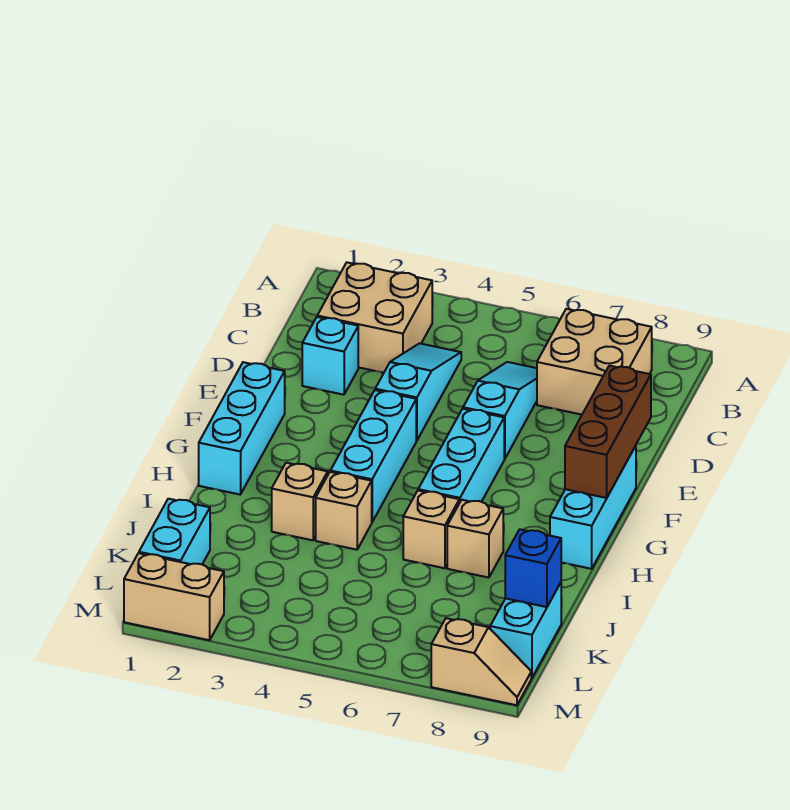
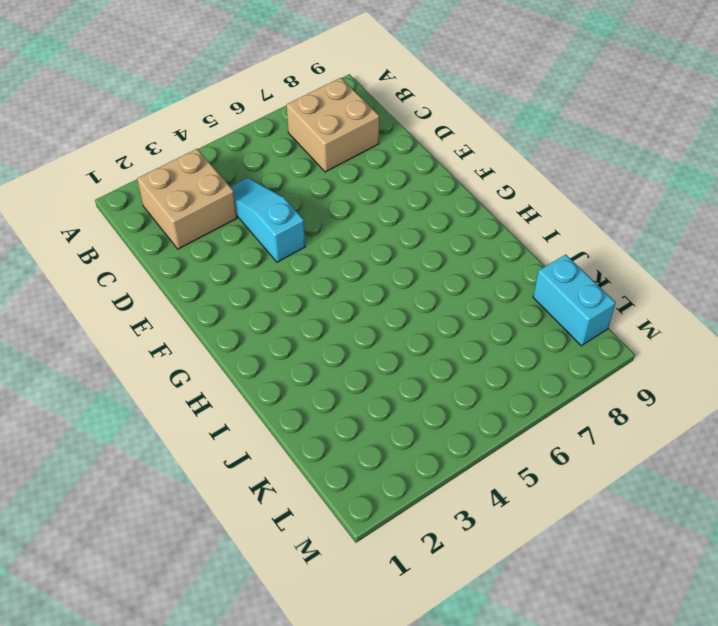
none -> cyan 1x3 slope [463,362,537,459]
none -> cyan 1x1 brick [302,317,358,395]
none -> cyan 1x3 brick [199,362,285,494]

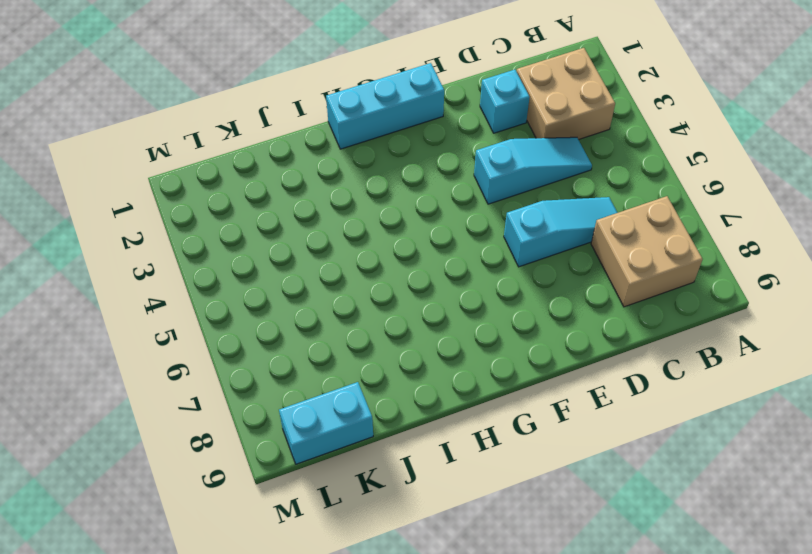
none -> cyan 1x3 brick [330,390,416,522]
none -> cyan 1x3 brick [418,409,504,503]
none -> cyan 1x3 brick [550,446,636,569]

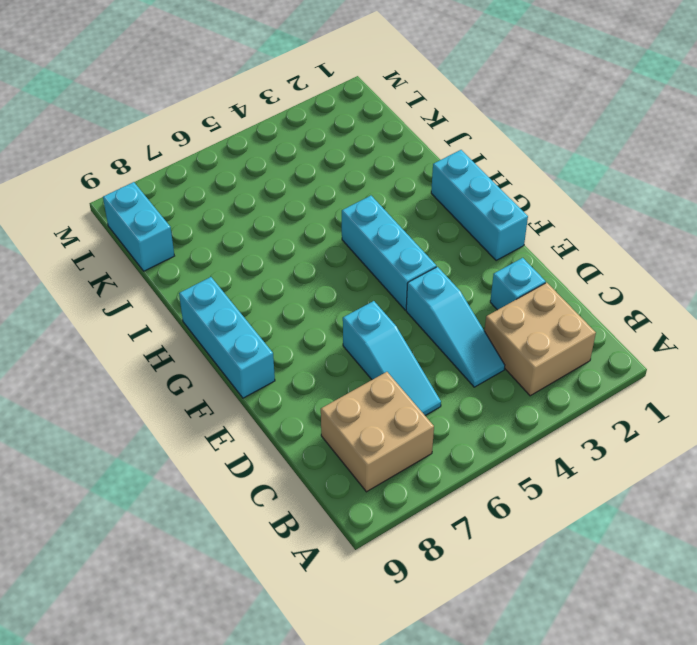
none -> cyan 1x3 brick [418,409,504,503]
none -> tan 1x1 brick [272,463,328,540]
none -> tan 1x1 brick [316,472,372,550]

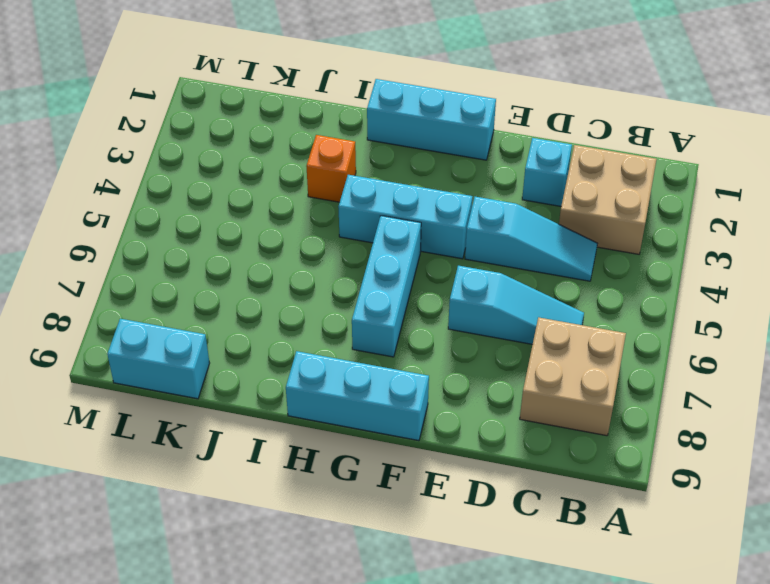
cyan 1x3 brick [352,216,421,357] -> cyan 1x3 brick turned to [418,409,504,503]
orange 1x1 brick [306,135,356,202] -> tan 1x1 brick [272,463,328,540]
none -> tan 1x1 brick [316,472,372,550]
none -> tan 1x1 brick [403,491,459,568]
none -> tan 1x1 brick [447,500,503,578]

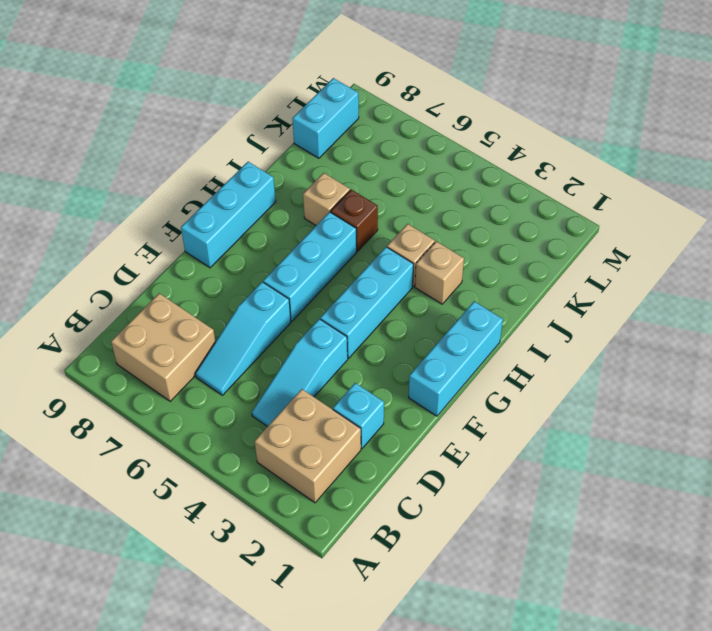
brown 1x1 brick [331,190,378,251] -> tan 1x1 brick [403,491,459,568]
none -> cyan 1x2 brick [139,499,210,564]
none -> tan 1x2 brick [124,553,224,640]
none -> tan 1x2 slope [431,618,531,705]

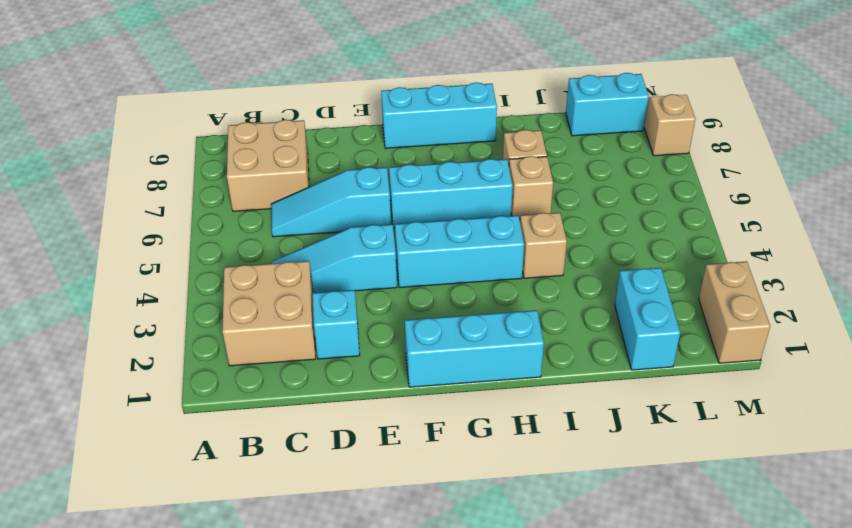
cyan 1x2 brick [615,268,680,370] -> cyan 1x2 brick turned to [139,499,210,564]
none -> tan 1x1 brick [272,463,328,540]
none -> brown 1x3 brick [565,366,651,498]
none -> blue 1x1 brick [505,529,561,607]

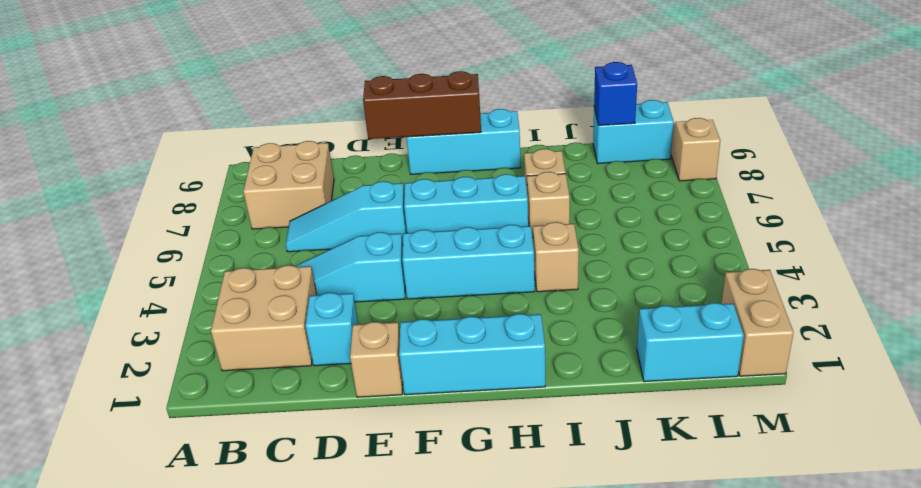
tan 1x1 brick [350,322,403,397] -> tan 1x1 brick moved to [272,463,328,540]

